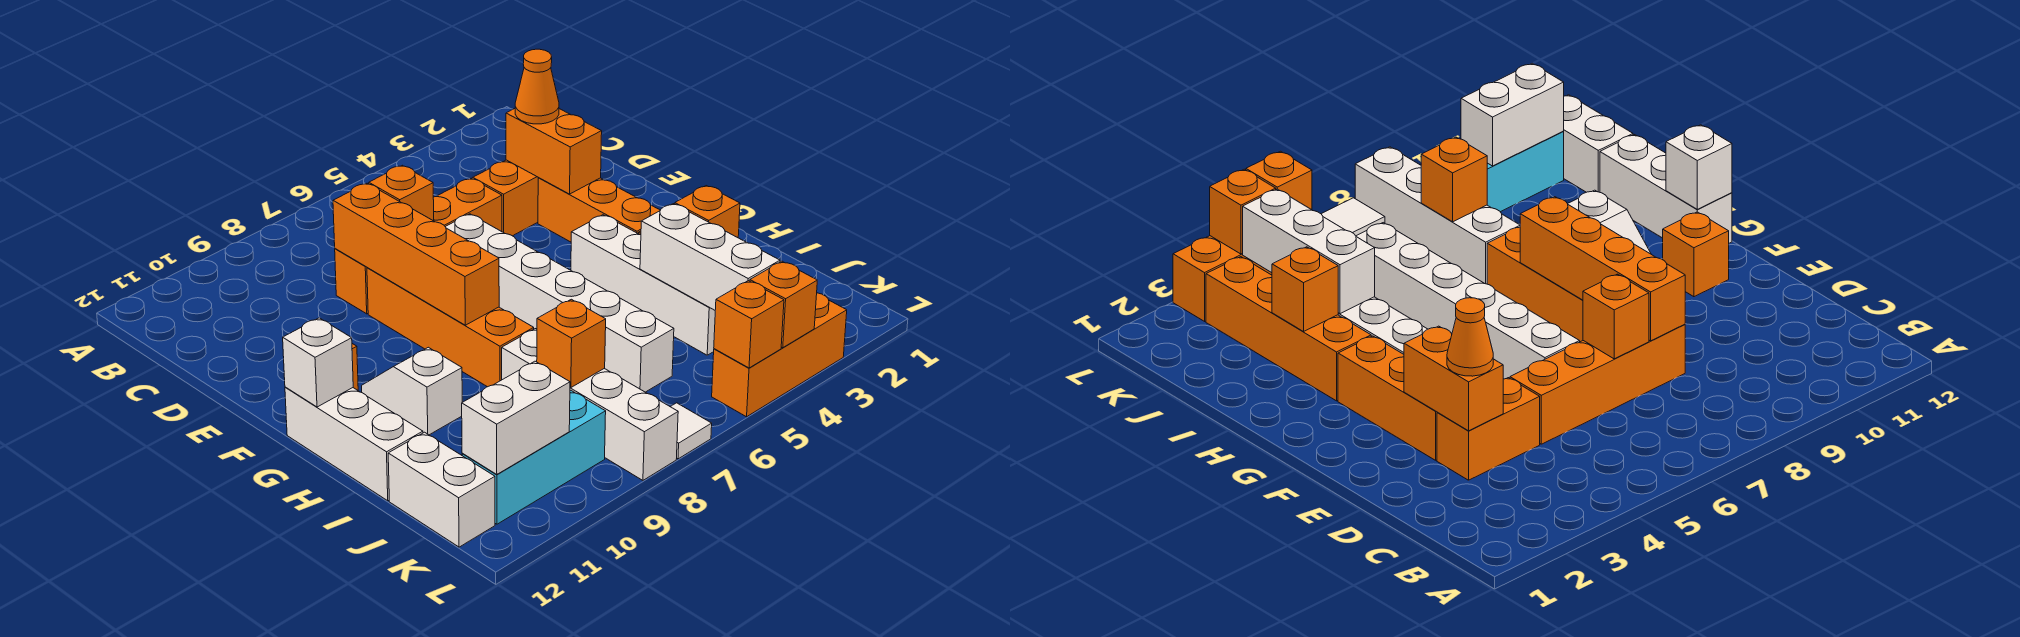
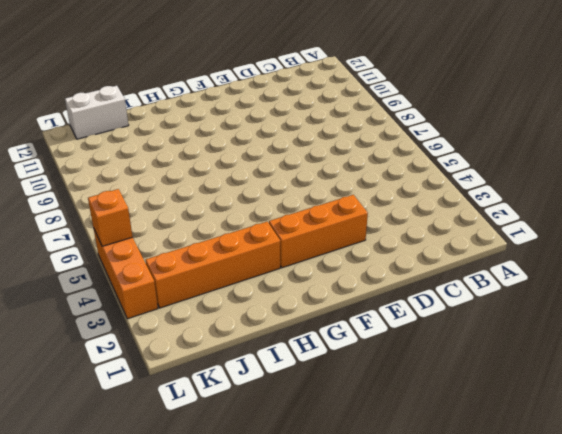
none -> orange 1x2 brick [473,160,538,236]
none -> orange 1x4 brick [335,178,502,314]
none -> white 1x6 brick [446,214,674,392]

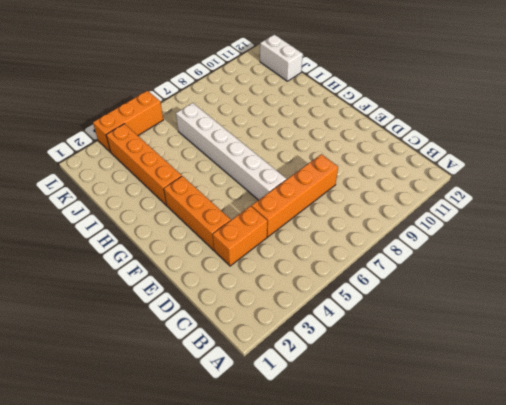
none -> orange 1x4 brick [367,268,534,387]
none -> orange 1x1 brick [1663,212,1729,297]
none -> white 1x4 brick [571,215,715,355]

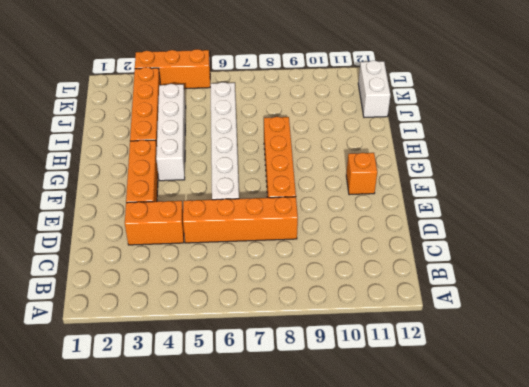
none -> white 1x2 slope [362,347,462,435]
none -> white 1x3 brick [285,387,423,501]
none -> white 1x4 brick [502,329,678,480]

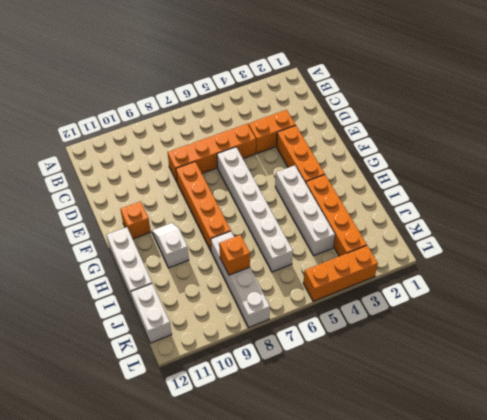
none -> cyan 1x3 brick [462,391,606,524]
none -> white 1x1 tile [670,403,712,459]
none -> orange 1x2 brick [506,109,602,194]

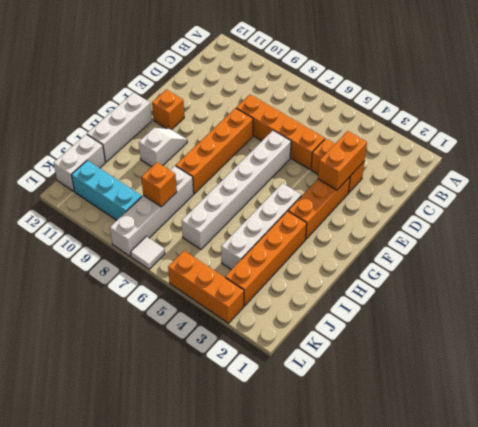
none -> orange 1x1 brick [369,165,434,221]
none -> orange 1x4 brick [333,183,499,325]
none -> white 1x1 brick [283,318,353,407]

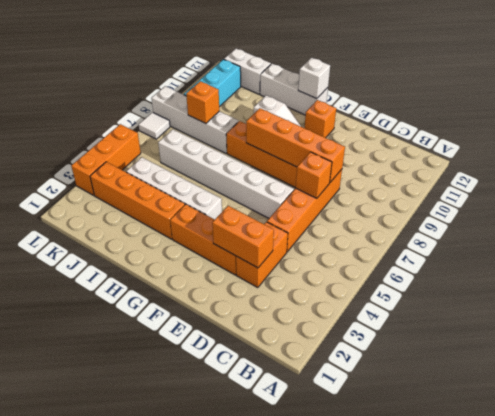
none -> orange 1x1 brick [675,186,740,238]
none -> white 1x3 brick [640,204,780,310]
none -> white 1x2 brick [462,361,570,475]

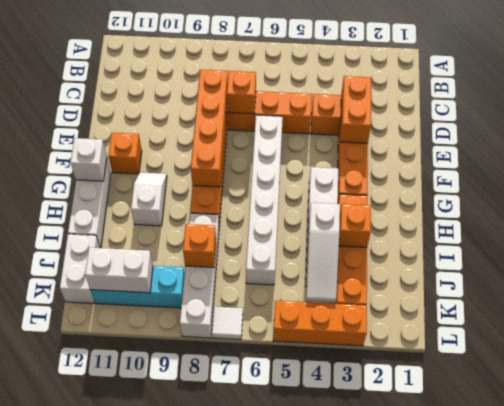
white 1x3 slope [306,203,340,302] -> white 1x3 brick [640,204,780,310]
none -> orange 1x1 brick [750,261,817,348]
none -> orange 1x1 brick [714,281,784,368]
none -> orange 1x1 cone [515,49,559,124]

